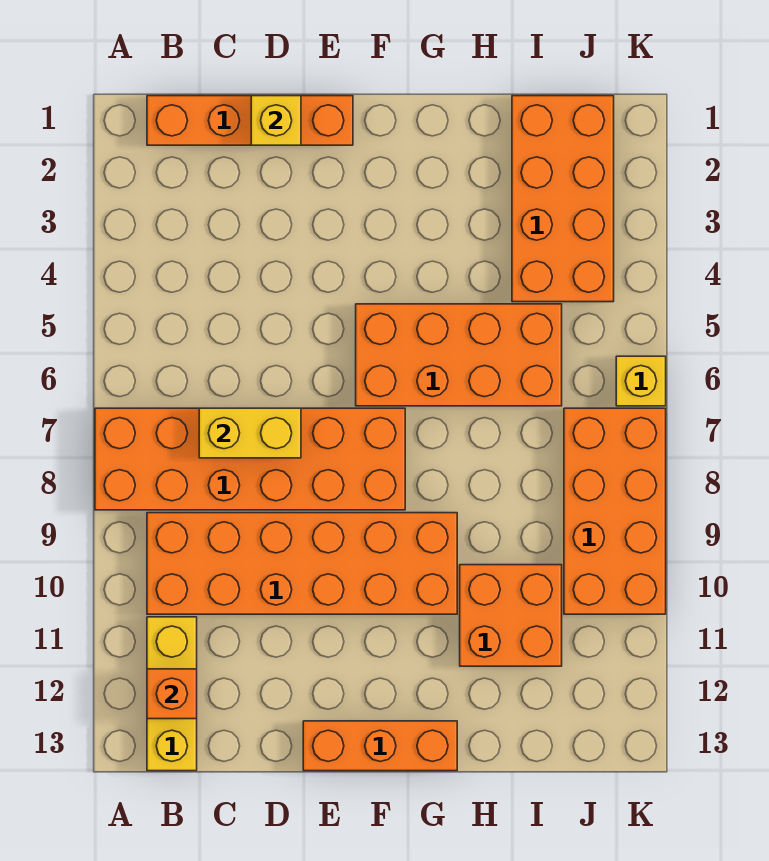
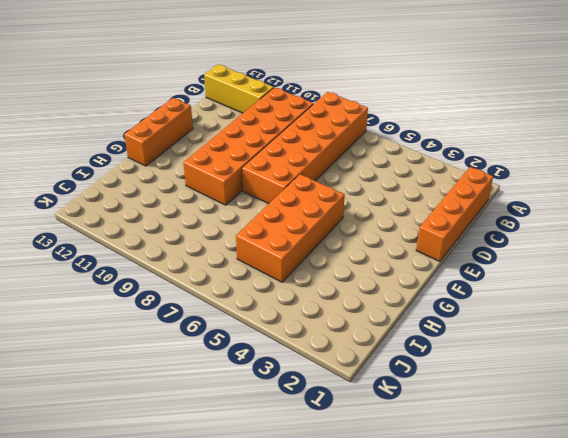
none -> orange 2x2 brick [460,565,562,666]
none -> orange 2x4 brick [512,96,614,302]
none -> orange 2x4 brick [564,408,666,614]

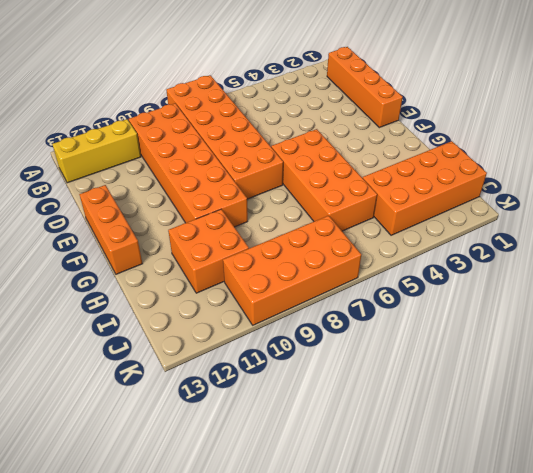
none -> yellow 1x1 brick [616,356,666,406]
none -> orange 1x1 brick [147,669,197,719]
none -> yellow 1x2 brick [199,408,301,458]

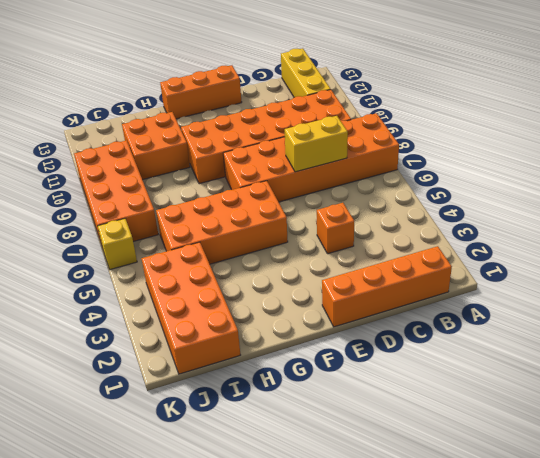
orange 1x1 brick [317,203,354,254] -> orange 1x1 brick moved to [147,669,197,719]
none -> yellow 1x1 brick [251,96,301,145]

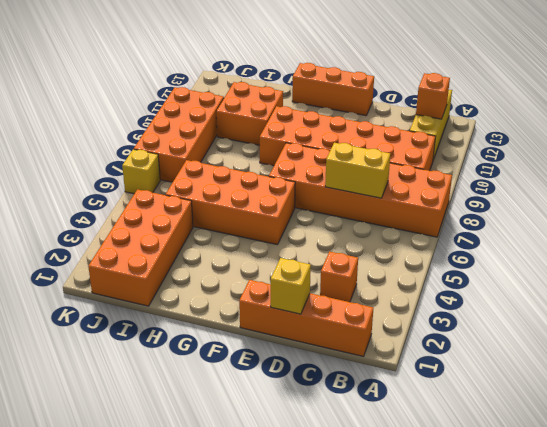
orange 1x1 brick [320,251,358,302] -> none

